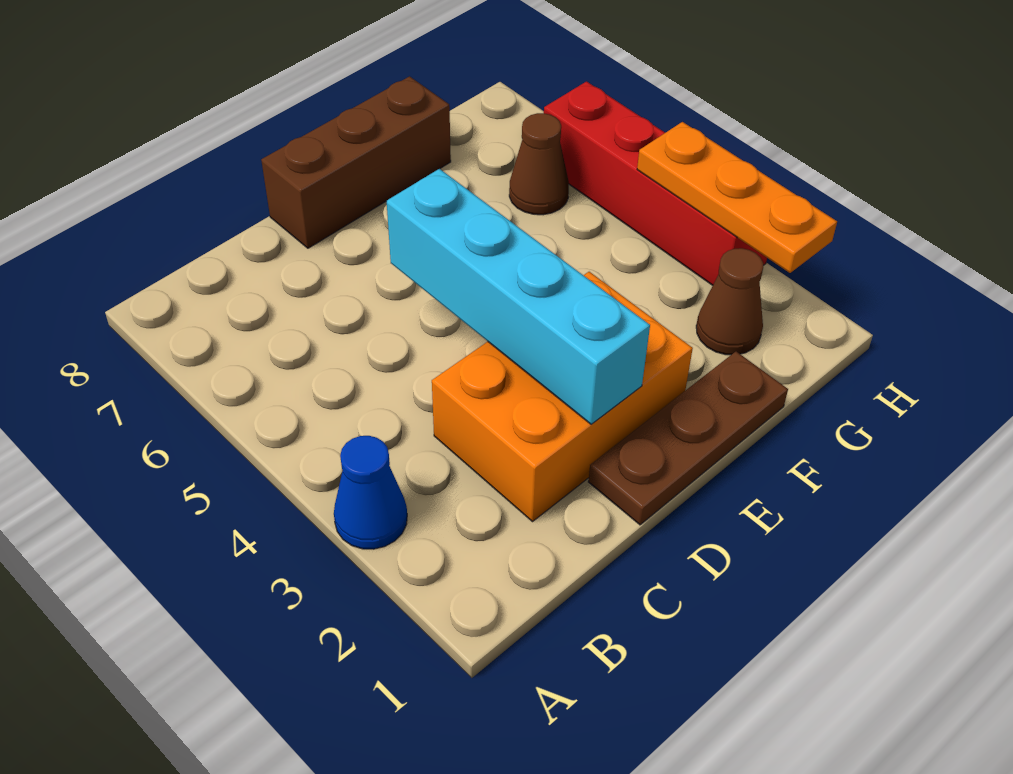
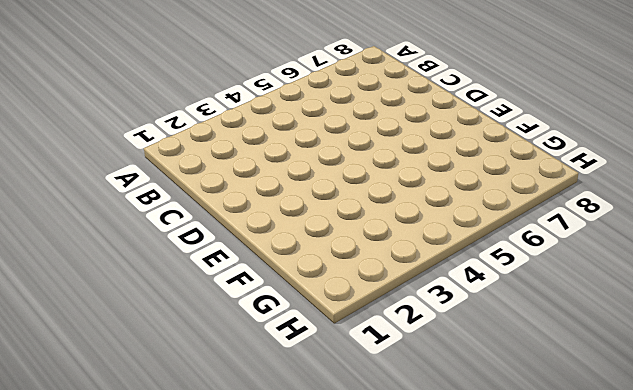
none -> blue 1x1 cone [334,436,407,549]
none -> orange 2x3 brick [432,272,693,522]

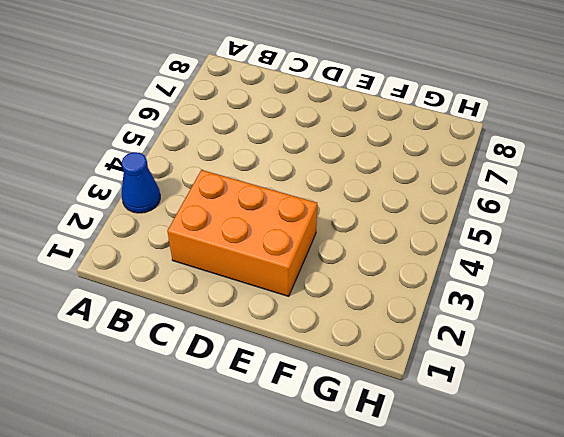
none -> brown 1x3 plate [588,352,788,525]
none -> brown 1x3 brick [261,76,451,248]

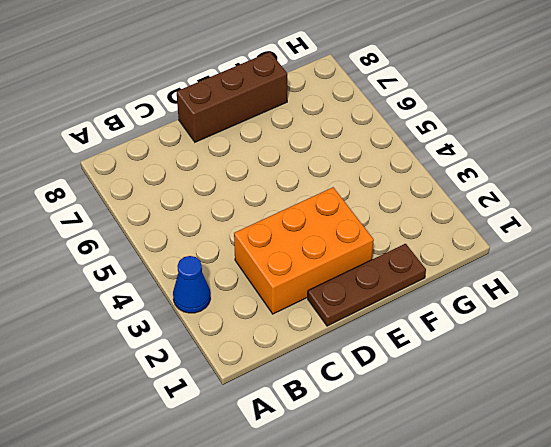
none -> brown 1x1 cone [696,248,763,355]
none -> brown 1x1 cone [509,113,569,215]

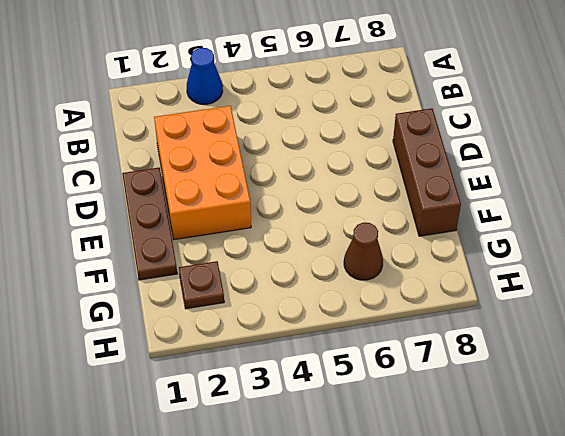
brown 1x1 plate [179,261,224,309] -> brown 1x1 cone [696,248,763,355]
none -> red 1x4 brick [544,82,767,285]
none -> cyan 1x4 brick [387,169,650,424]

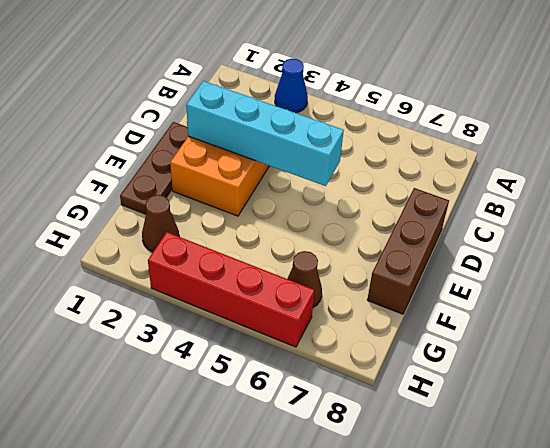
none -> orange 1x3 plate [637,122,837,273]

